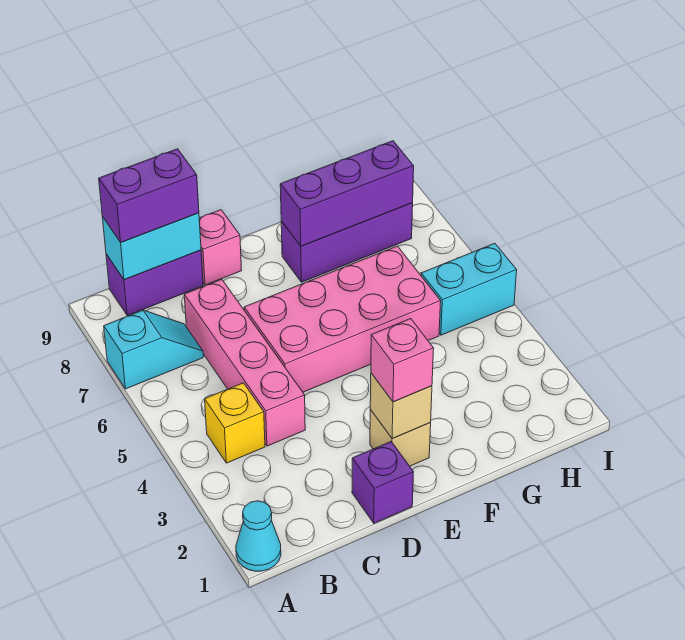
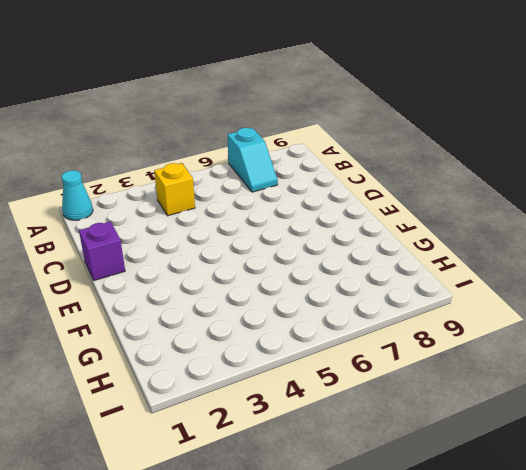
none -> purple 1x2 brick [106,250,203,315]
none -> pink 1x4 brick [184,279,305,446]
none -> pink 2x4 brick [244,246,441,392]

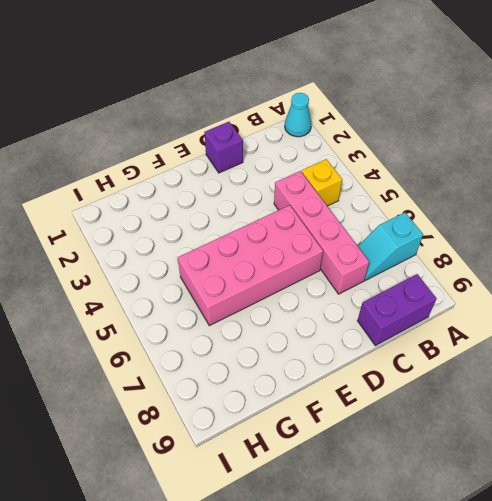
none -> pink 1x1 brick [199,210,242,285]
none -> tan 1x1 brick [370,410,431,466]
none -> purple 1x3 brick [281,203,413,282]

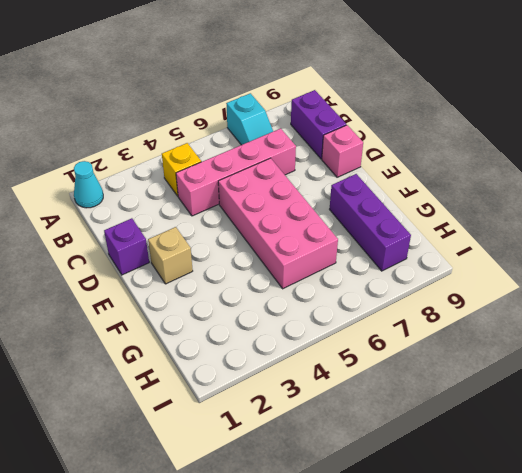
none -> cyan 1x2 brick [421,243,517,335]
none -> cyan 1x2 brick [102,213,201,280]
none -> tan 1x1 brick [370,373,432,438]

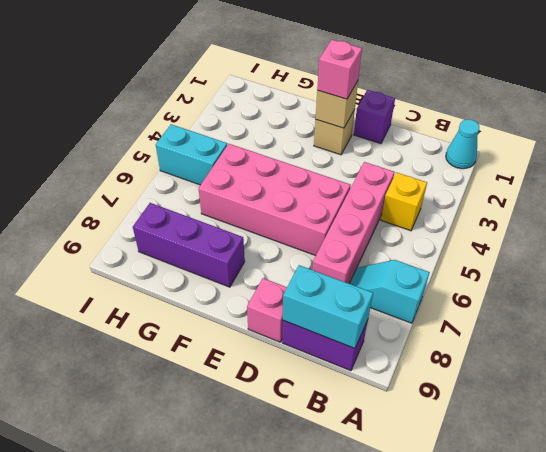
none -> purple 1x3 brick [280,141,414,246]
none -> purple 1x2 brick [99,149,199,242]

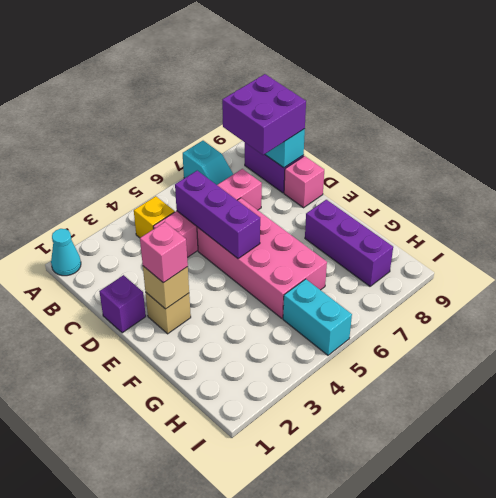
purple 2x2 brick [222,74,306,155] -> purple 1x2 brick [99,149,199,242]
purple 1x3 brick [175,171,260,259] -> purple 1x3 brick moved to [280,141,414,246]

